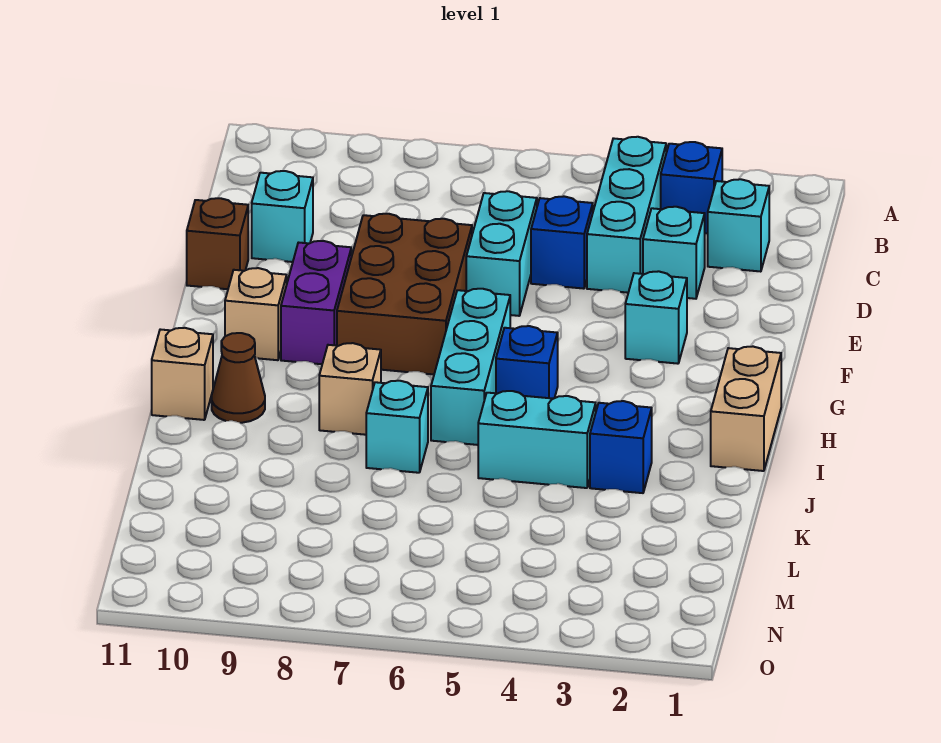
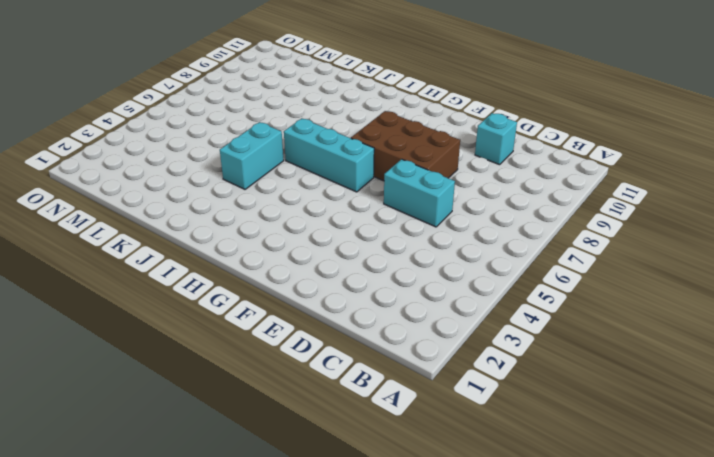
none -> blue 1x1 brick [661,142,722,233]
none -> cyan 1x3 brick [587,137,666,293]
none -> cyan 1x1 brick [708,179,769,272]

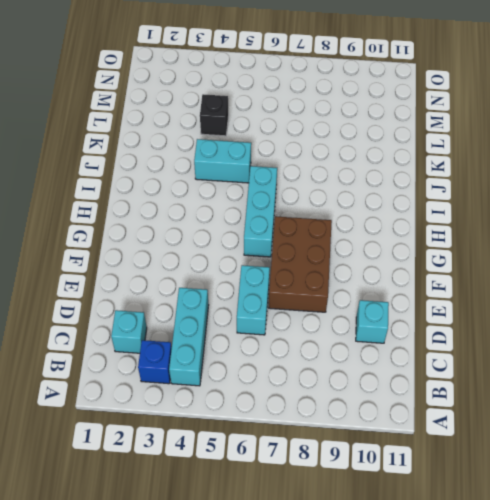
black 1x1 brick [200,94,229,136] -> none
none -> cyan 1x1 brick [643,207,705,299]
none -> blue 1x1 brick [531,196,593,289]
none -> brown 1x1 brick [187,198,248,289]

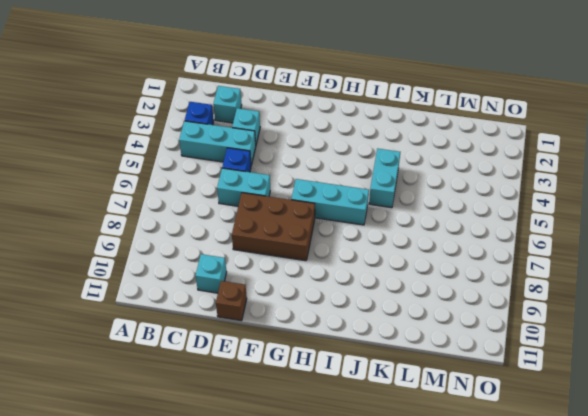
none -> cyan 1x1 brick [625,271,687,364]
none -> purple 1x2 brick [281,241,351,364]
none -> tan 1x1 brick [225,268,287,360]

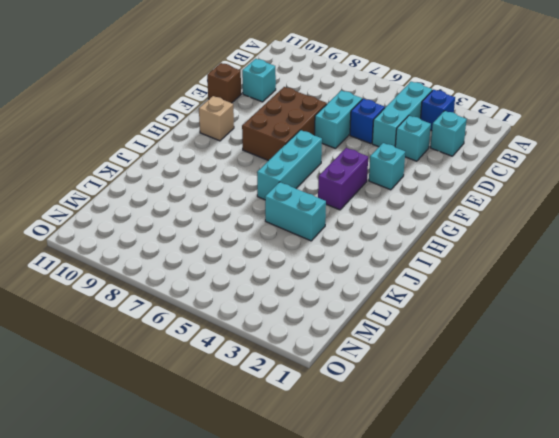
purple 1x2 brick [318,148,368,210] -> purple 1x2 brick moved to [281,241,351,364]
none -> tan 1x2 brick [711,347,781,471]
none -> blue 1x1 brick [496,326,558,399]
none -> tan 1x1 brick [319,343,381,435]

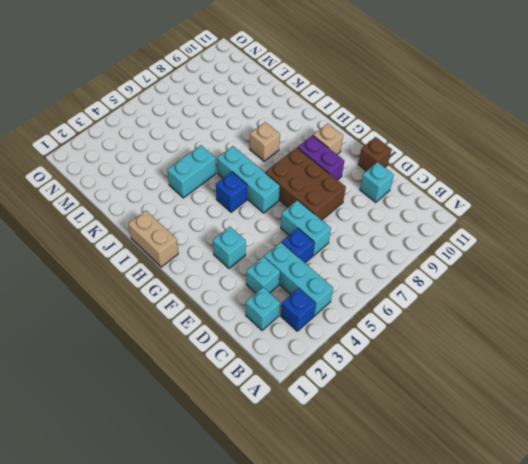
none -> brown 1x1 cone [212,333,265,423]
none -> tan 1x1 brick [152,328,213,420]
none -> blue 1x1 brick [590,401,652,493]

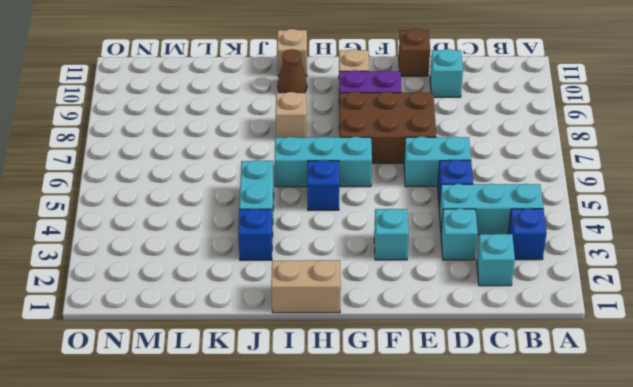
none -> cyan 1x1 brick [366,381,428,473]

